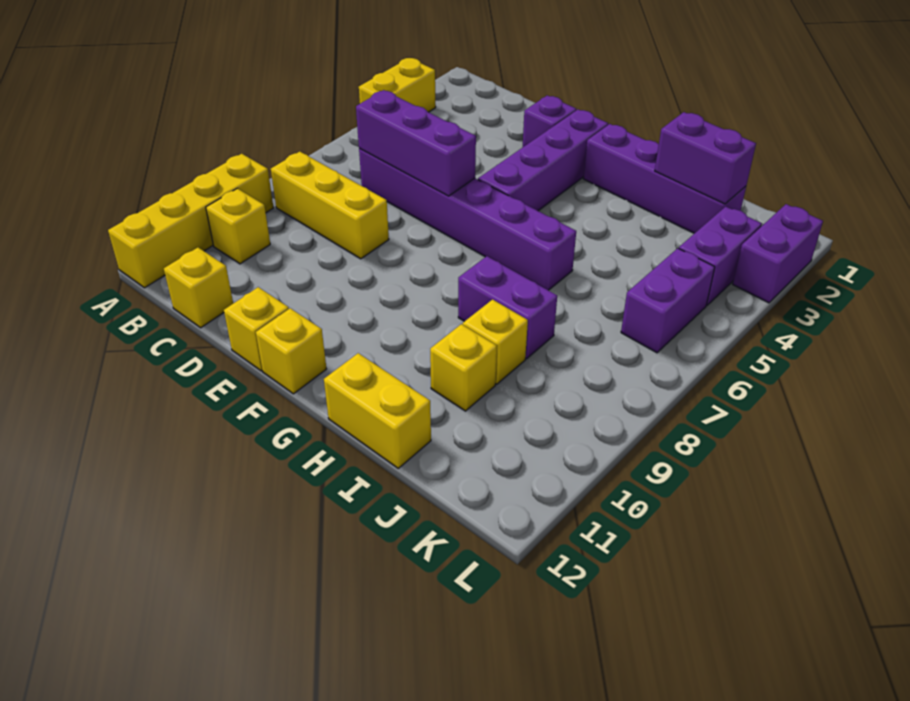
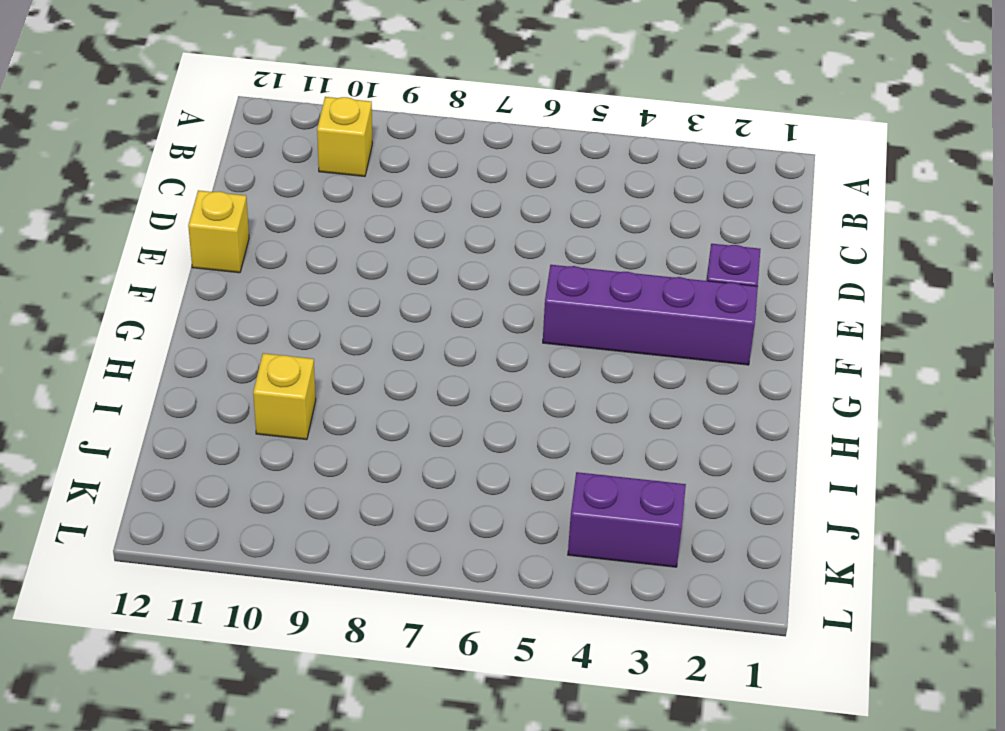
none -> yellow 1x2 brick [359,58,436,112]
none -> yellow 1x4 brick [108,154,273,288]
none -> yellow 1x3 brick [271,152,389,259]

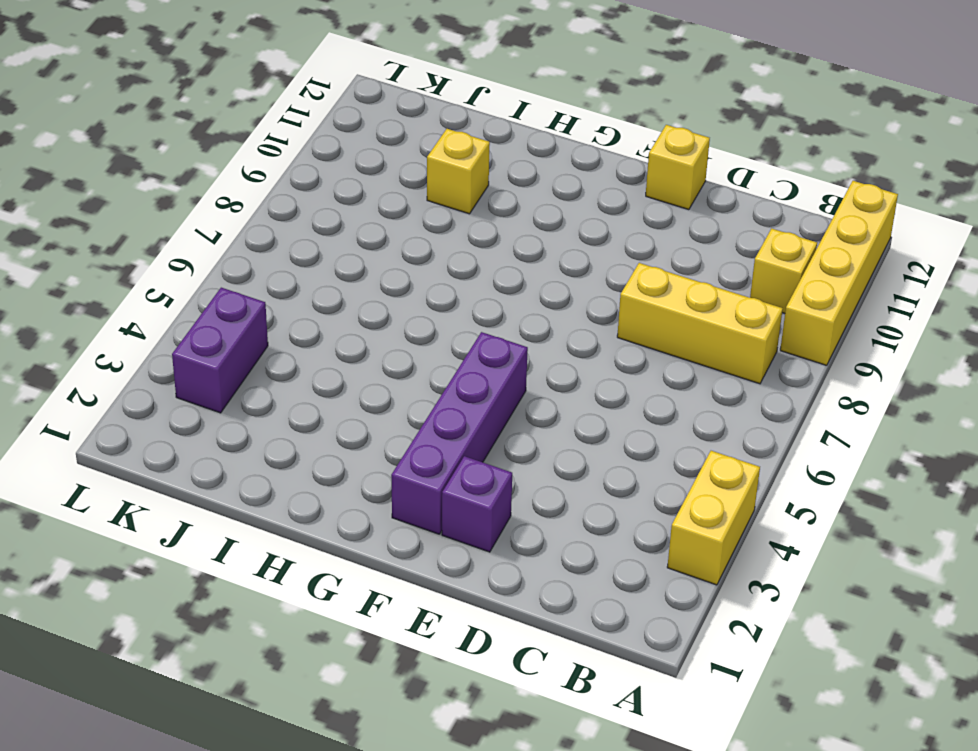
none -> purple 1x6 brick [359,148,576,290]
none -> yellow 1x1 brick [164,248,233,328]
none -> yellow 1x1 brick [256,308,326,394]

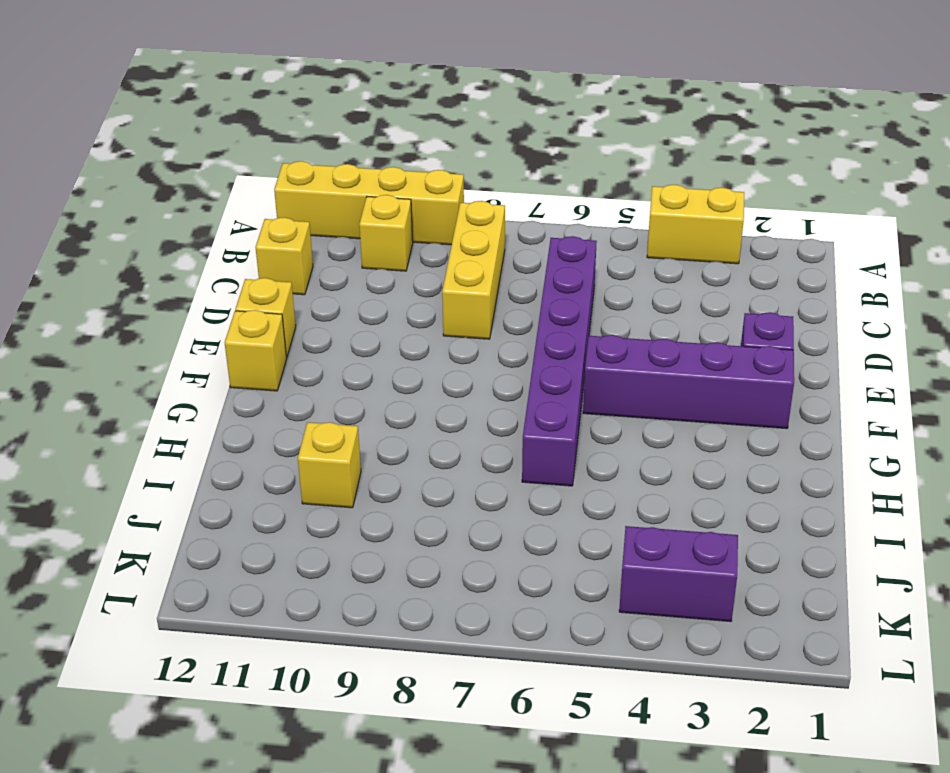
none -> purple 1x4 brick [583,124,746,234]
none -> purple 1x2 brick [458,256,557,359]
none -> yellow 1x2 brick [324,353,431,468]

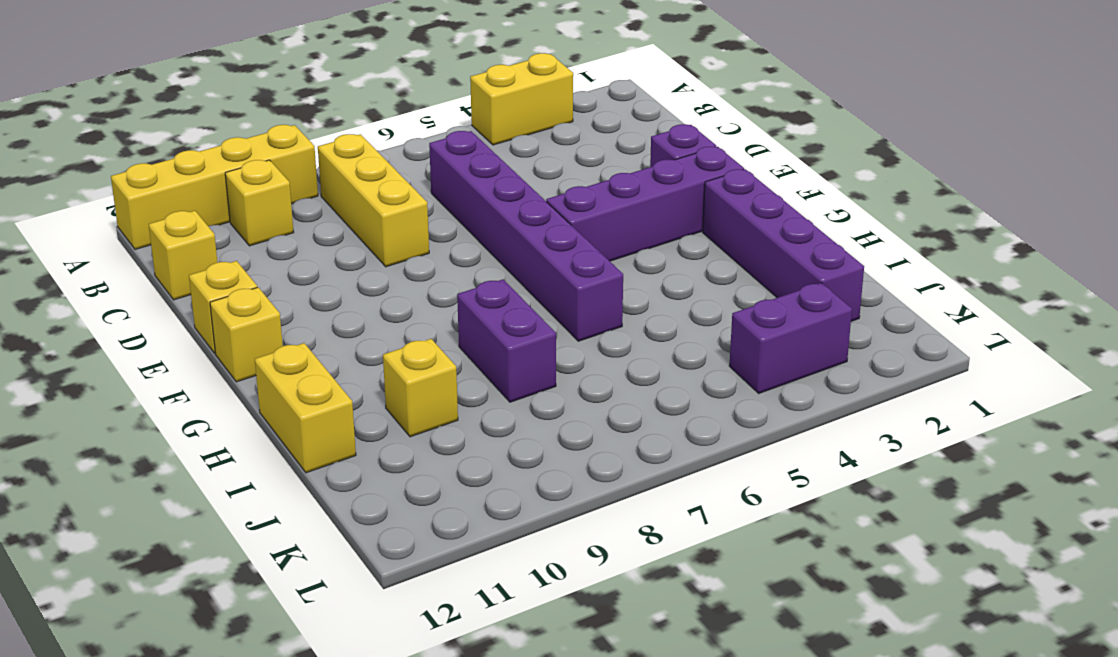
none -> yellow 1x1 brick [462,300,528,384]
none -> purple 1x2 brick [621,248,715,353]
none -> purple 1x2 brick [733,204,823,303]

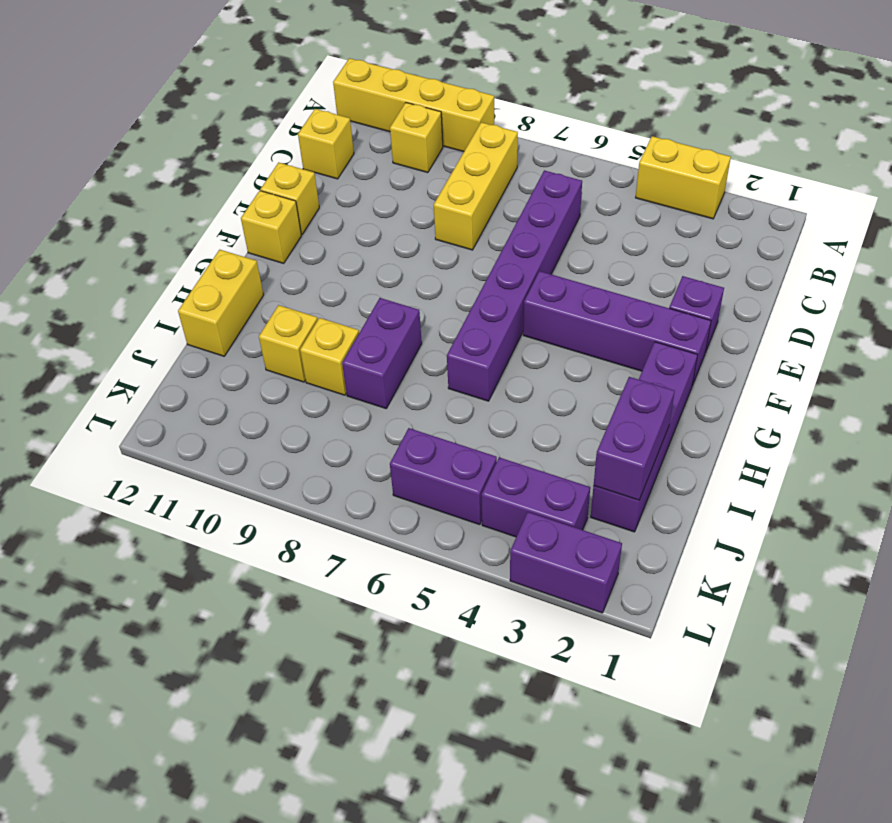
none -> purple 1x3 brick [356,90,476,196]

